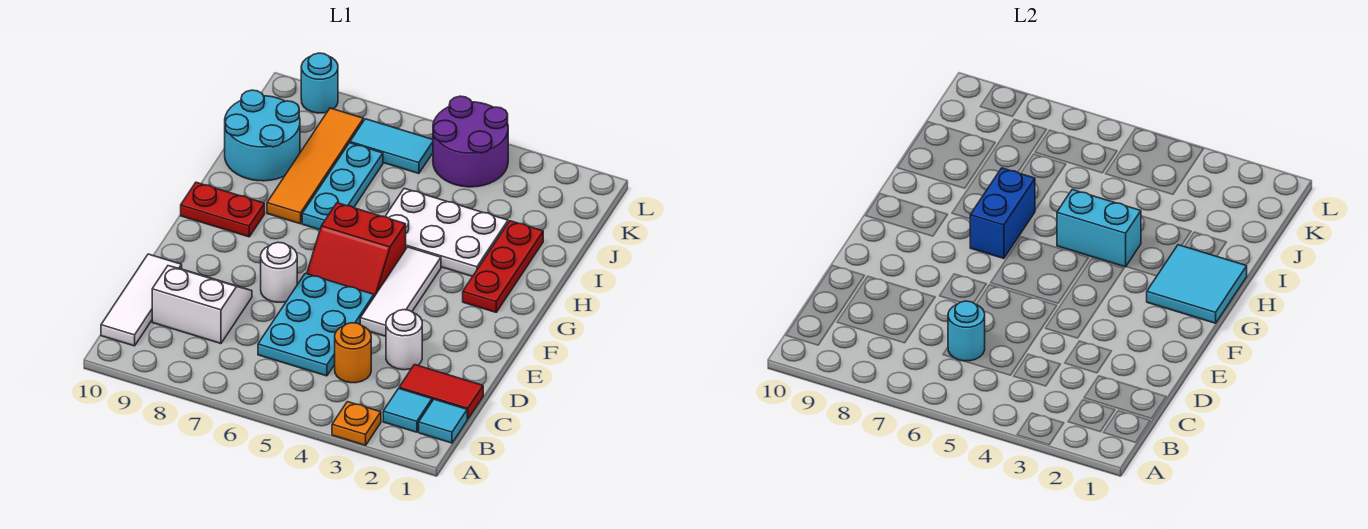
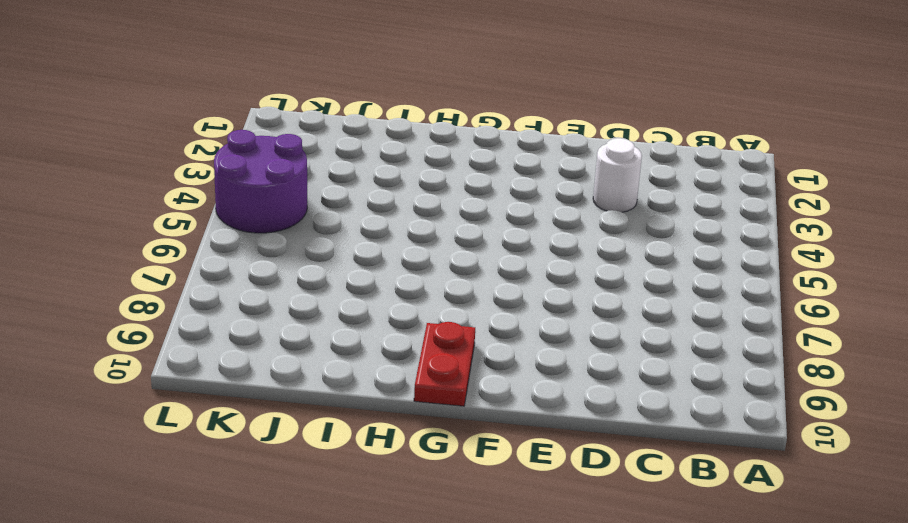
none -> orange 1x1 plate [332,402,381,445]
none -> cyan 1x1 tile [419,399,467,443]
none -> cyan 1x1 tile [383,388,432,432]

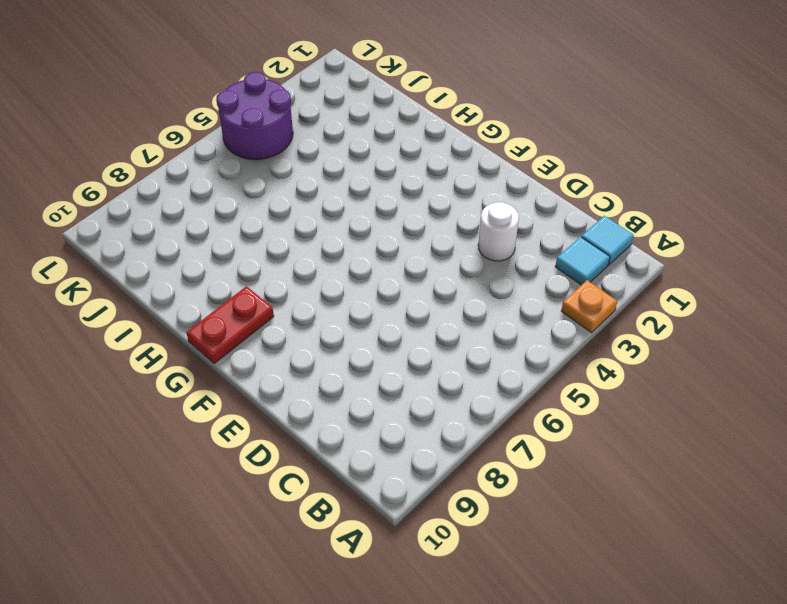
none -> white 1x3 tile [101,254,182,346]
none -> red 1x2 tile [399,365,483,419]
none -> orange 1x1 round brick [335,323,371,383]

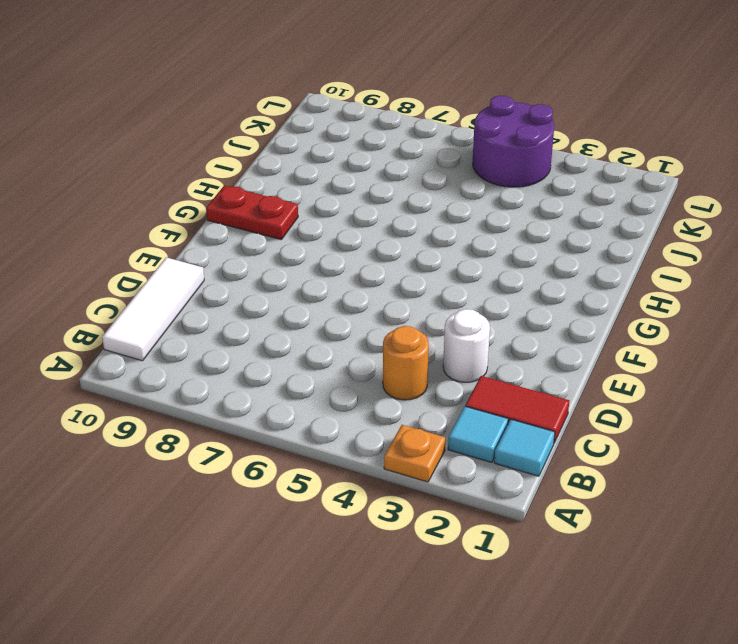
none -> cyan 2x3 plate [258,273,374,376]
none -> white 2x2 slope [152,266,252,344]
none -> white 1x3 tile [360,247,441,336]

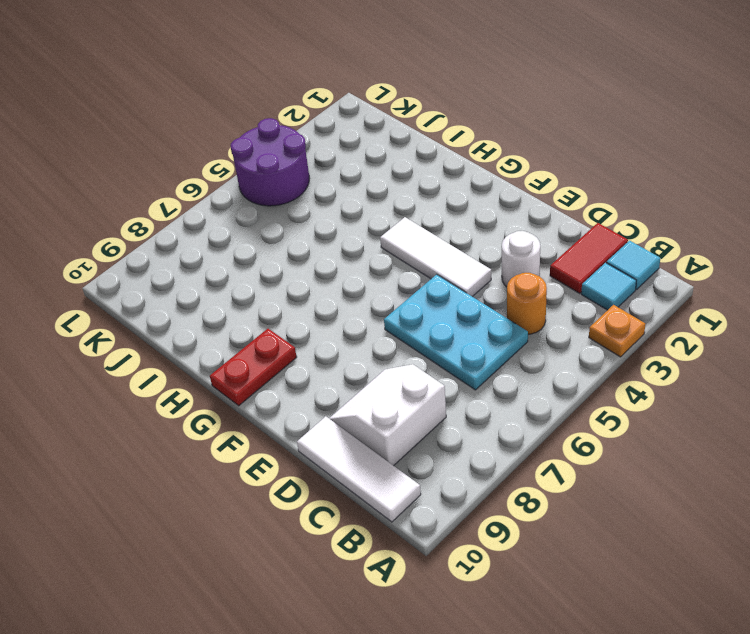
none -> white 1x1 round brick [261,242,297,302]
none -> red 2x2 slope [307,203,406,297]
none -> red 1x3 plate [463,221,543,312]

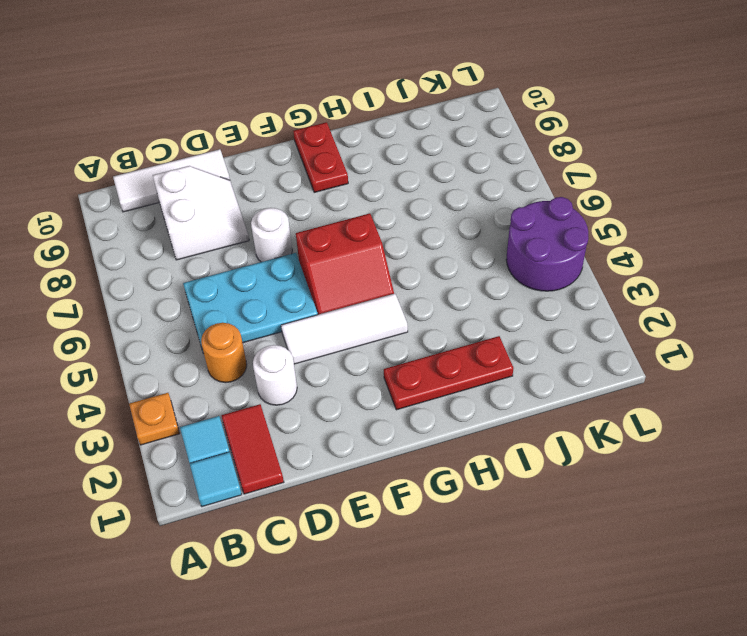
red 2x2 slope [296,213,394,315] -> red 2x2 slope turned to [307,203,406,297]
none -> white 2x3 plate [385,188,508,277]
none -> cyan 1x3 plate [302,143,383,230]
none -> orange 1x4 tile [267,108,363,224]

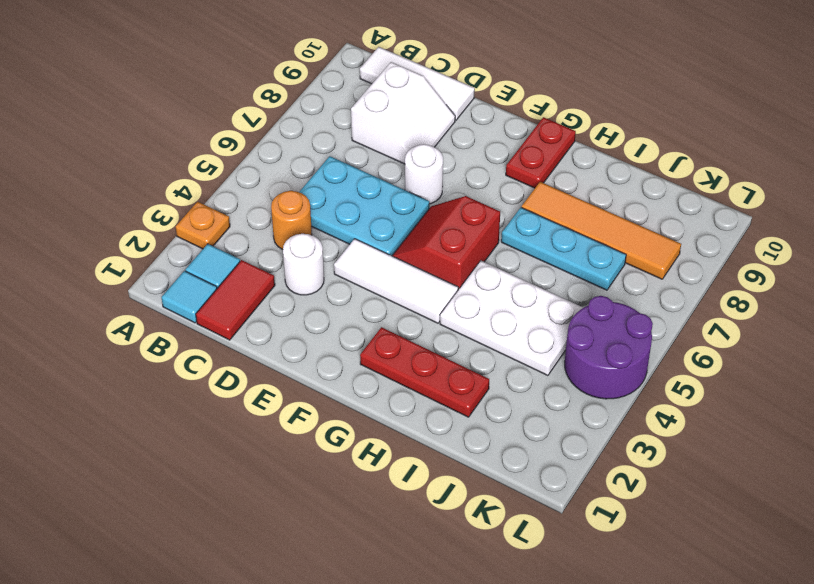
white 2x3 plate [440,261,583,376] -> white 2x3 plate turned to [385,188,508,277]
none -> cyan 2x2 round brick [225,90,300,181]
none -> cyan 1x2 tile [350,119,433,174]
none -> cyan 1x1 round brick [301,53,338,113]

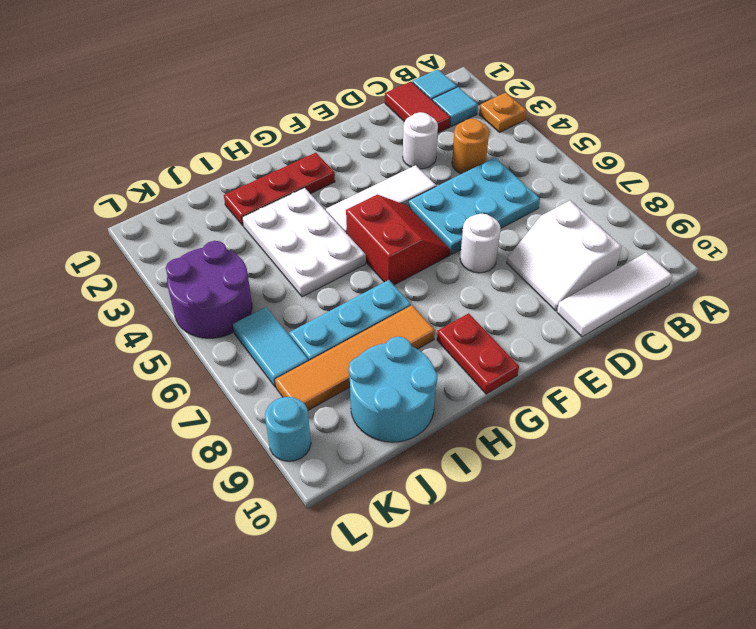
none -> cyan 1x1 round brick [948,301,985,361]
none -> cyan 2x2 tile [1147,245,1247,323]
none -> blue 1x2 brick [970,168,1035,259]

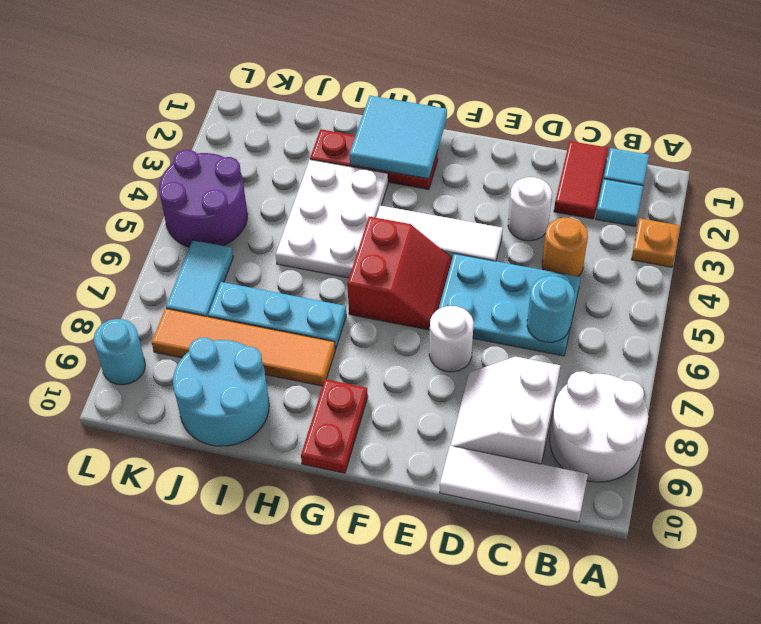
white 2x2 round brick [550,371,648,482] -> none
none -> blue 1x2 brick [970,168,1035,259]
none -> cyan 1x2 brick [1057,190,1141,267]

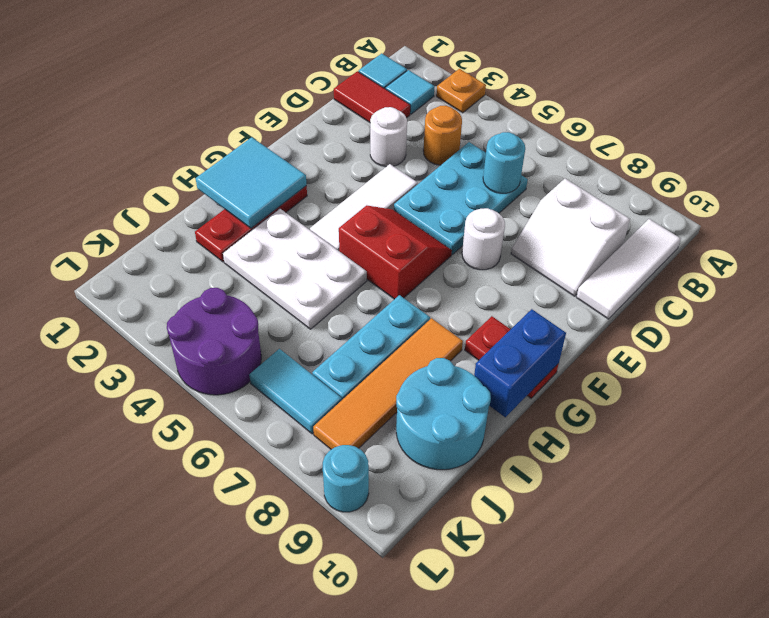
blue 1x2 brick [474,309,566,417] -> blue 1x2 brick moved to [970,168,1035,259]
none -> cyan 1x2 brick [1057,190,1141,267]

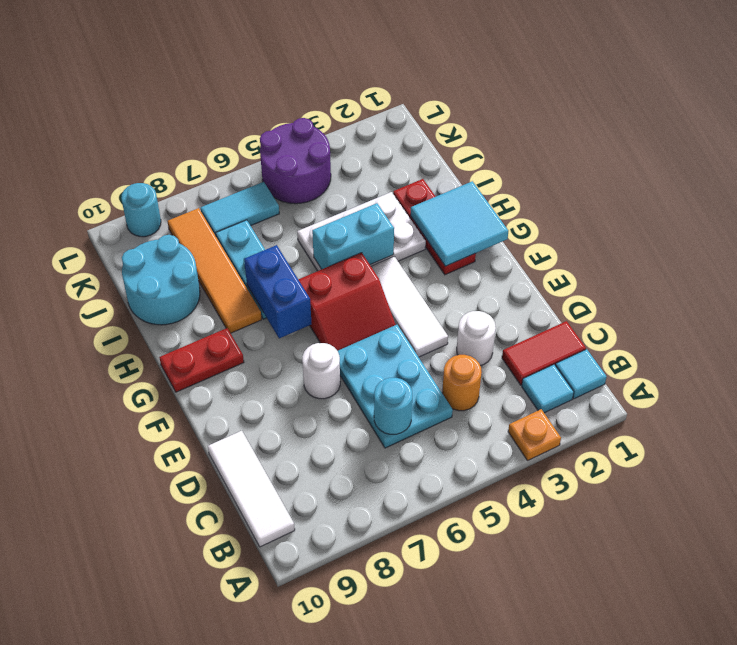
none -> white 2x2 slope [152,266,252,344]

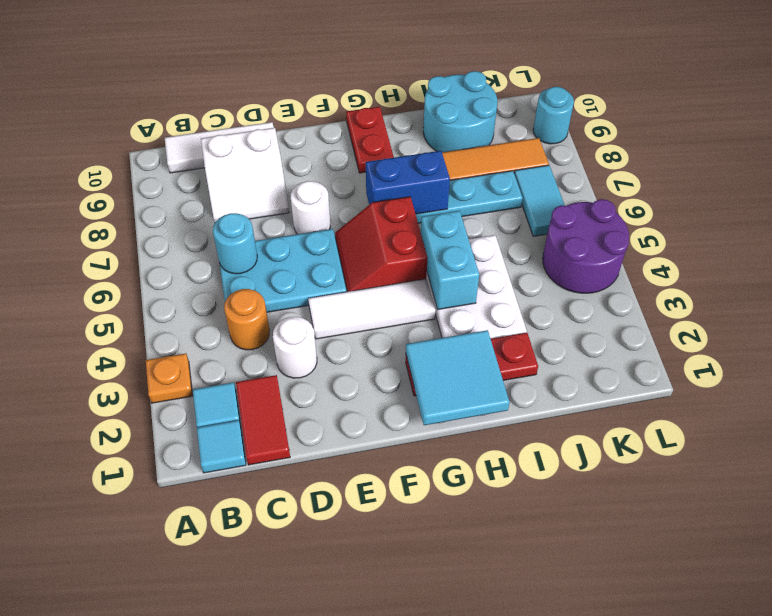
white 2x2 slope [201,128,289,223] -> white 2x2 slope turned to [152,266,252,344]

